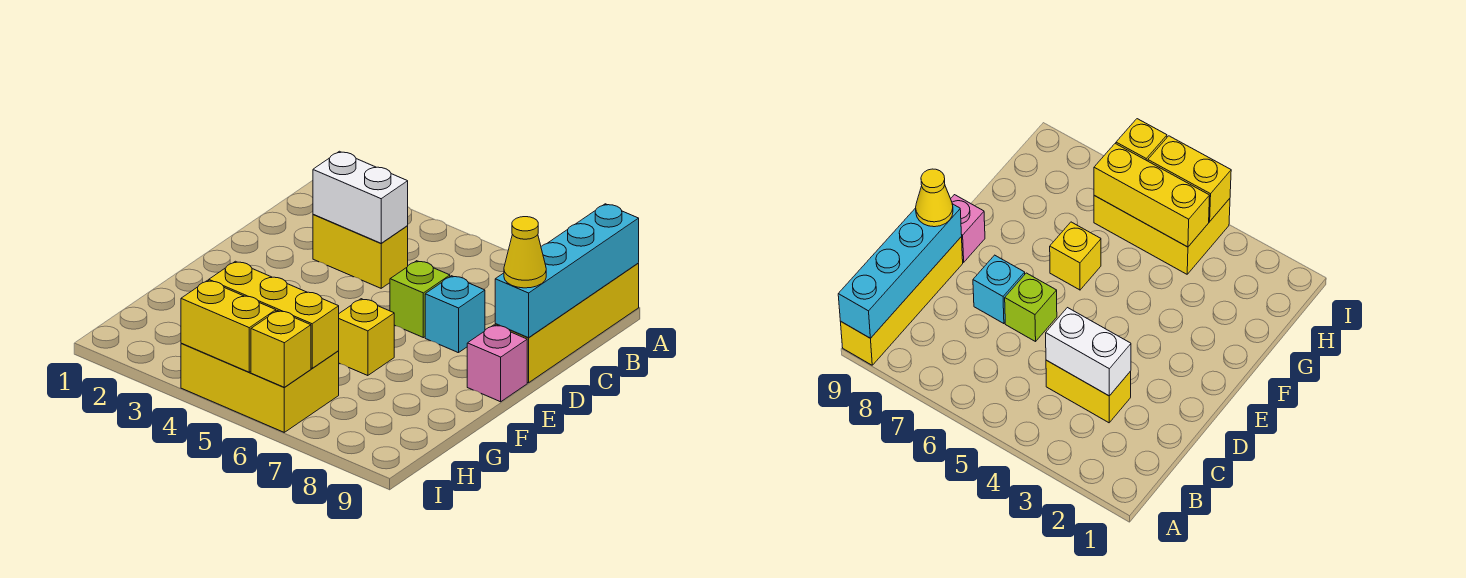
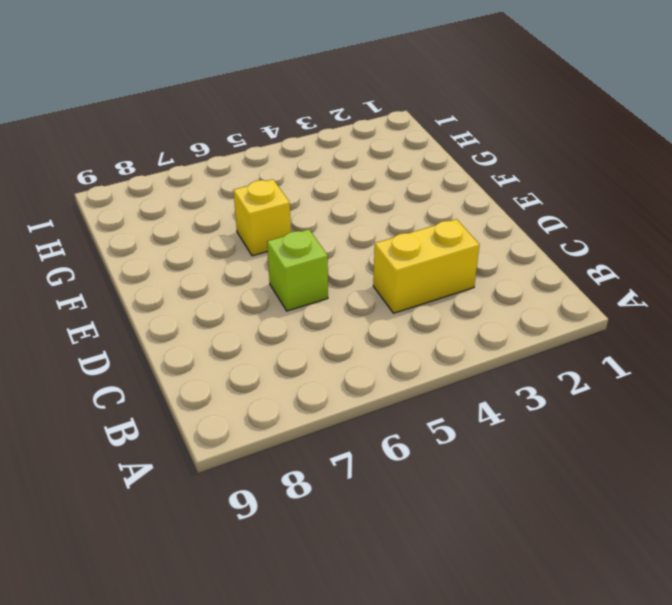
none -> yellow 1x4 brick [495,264,639,383]
none -> cyan 1x1 brick [425,276,485,353]
none -> pink 1x1 brick [467,325,527,402]

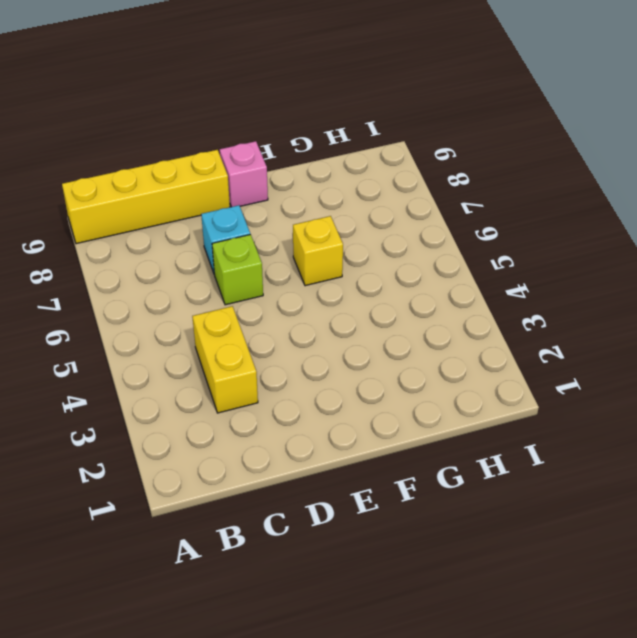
none -> yellow 2x3 brick [181,343,339,432]
none -> cyan 1x4 brick [495,204,639,338]
none -> white 1x2 brick [313,151,408,243]

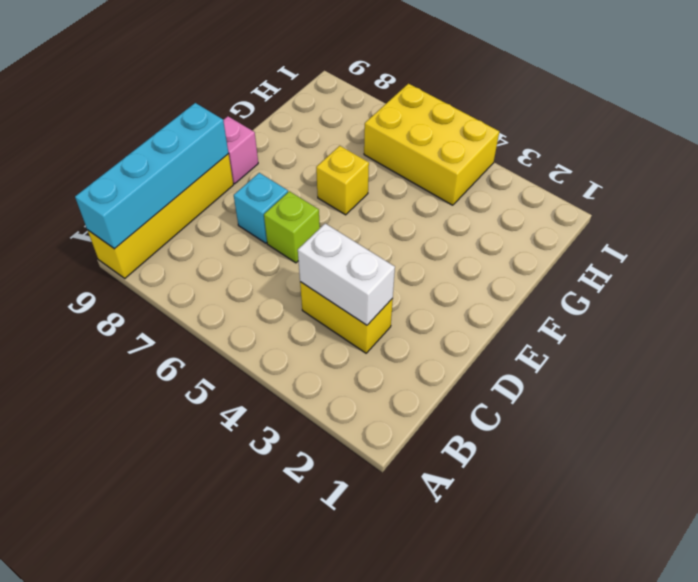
none -> yellow 1x3 brick [209,261,339,368]
none -> yellow 1x2 brick [181,280,276,372]
none -> yellow 1x1 brick [251,311,311,387]

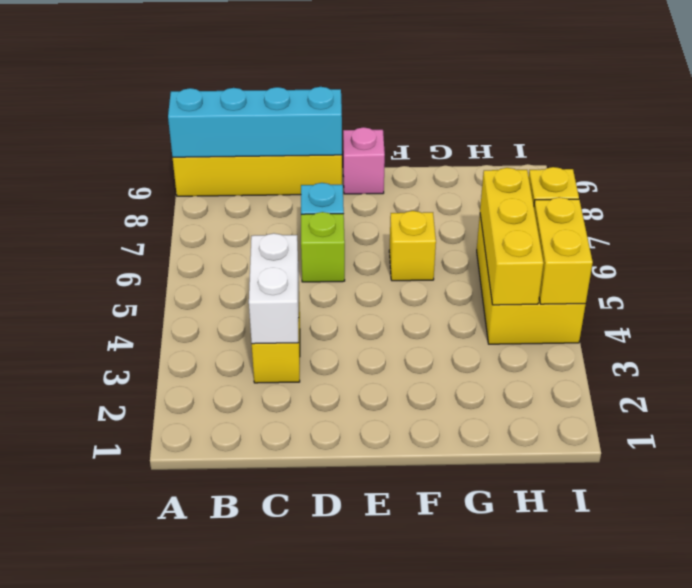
none -> yellow 1x1 cone [504,217,546,288]

